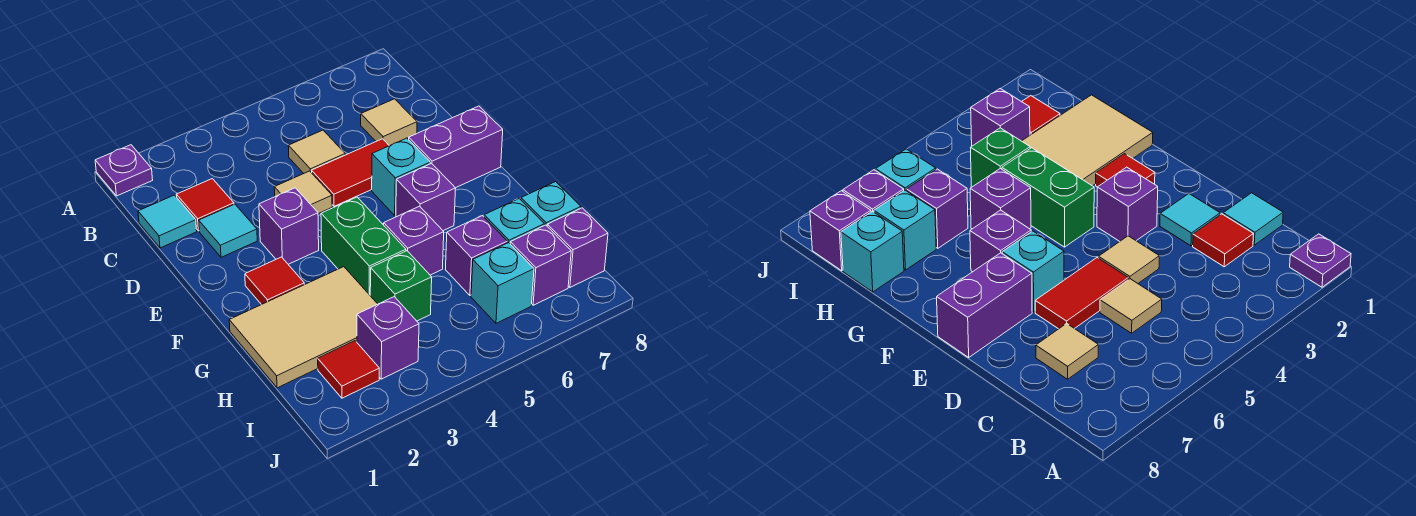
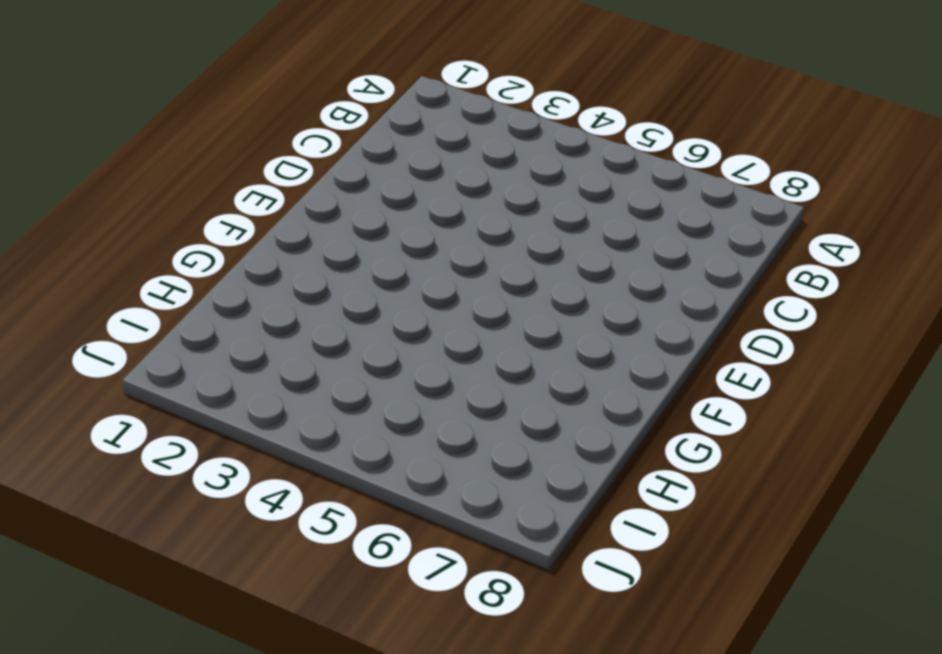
none -> purple 1x1 plate [95,145,153,196]
none -> cyan 1x1 tile [138,195,197,248]
none -> red 1x1 tile [176,179,234,231]

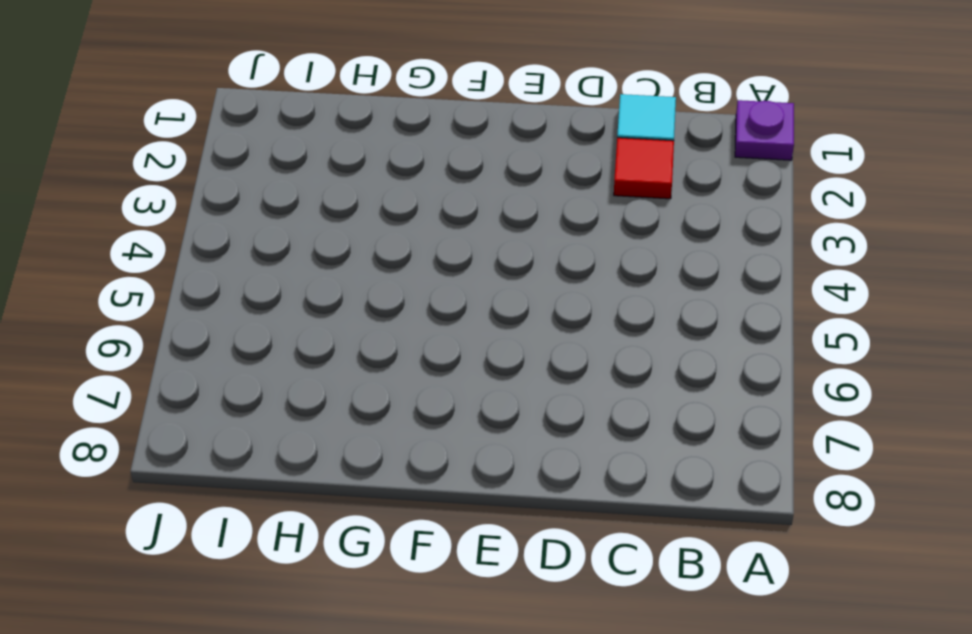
none -> tan 1x1 tile [288,130,345,173]
none -> tan 1x1 tile [361,99,417,146]
none -> cyan 1x1 tile [199,204,257,257]

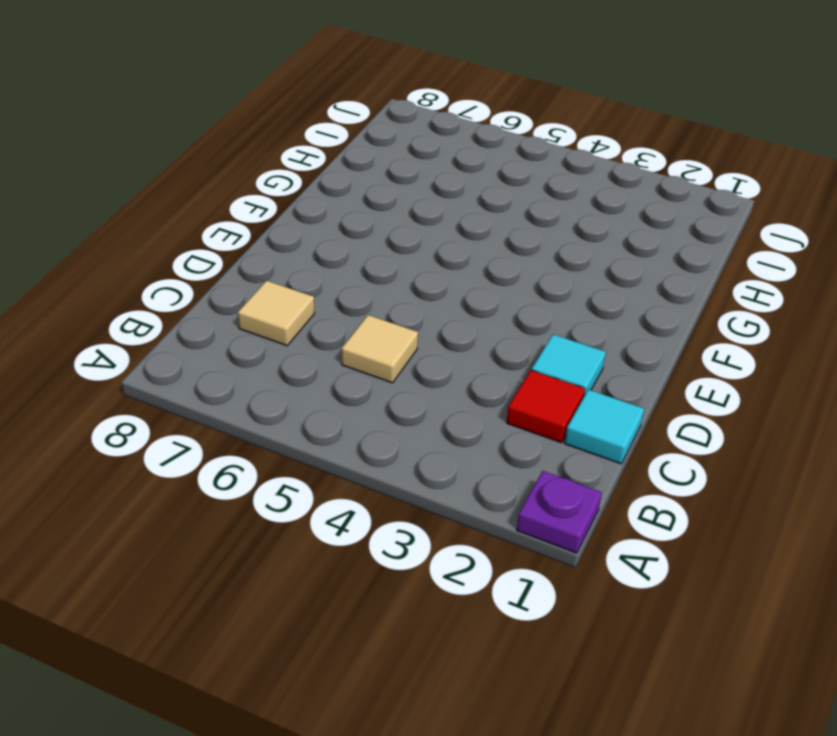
none -> tan 1x1 tile [274,171,332,214]
none -> red 1x2 tile [312,139,389,206]
none -> purple 1x1 brick [259,188,319,264]

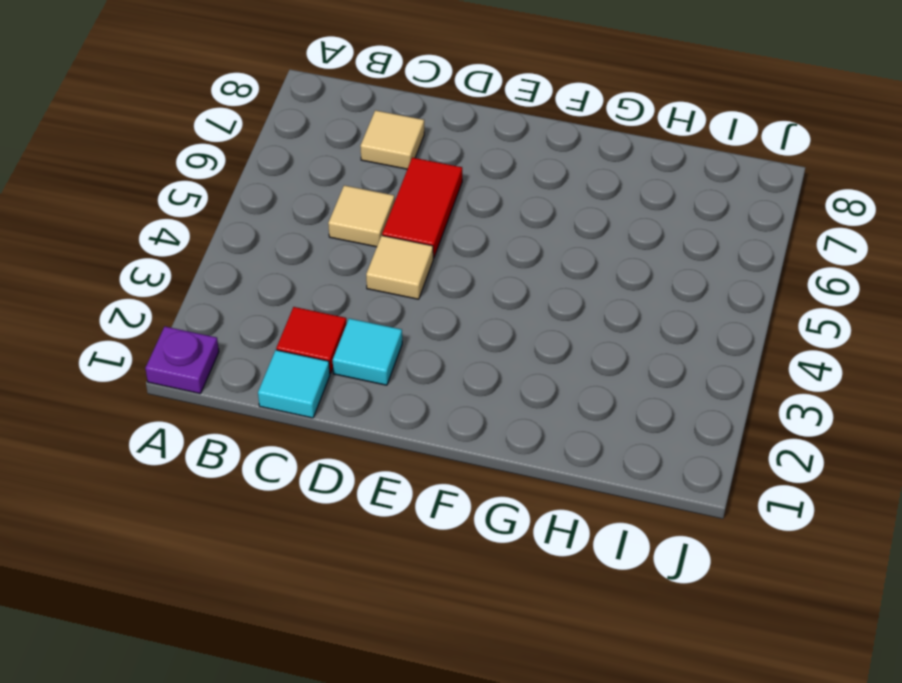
none -> purple 1x1 brick [259,188,319,264]
none -> cyan 1x1 brick [372,138,430,215]
none -> purple 1x2 brick [409,106,503,188]

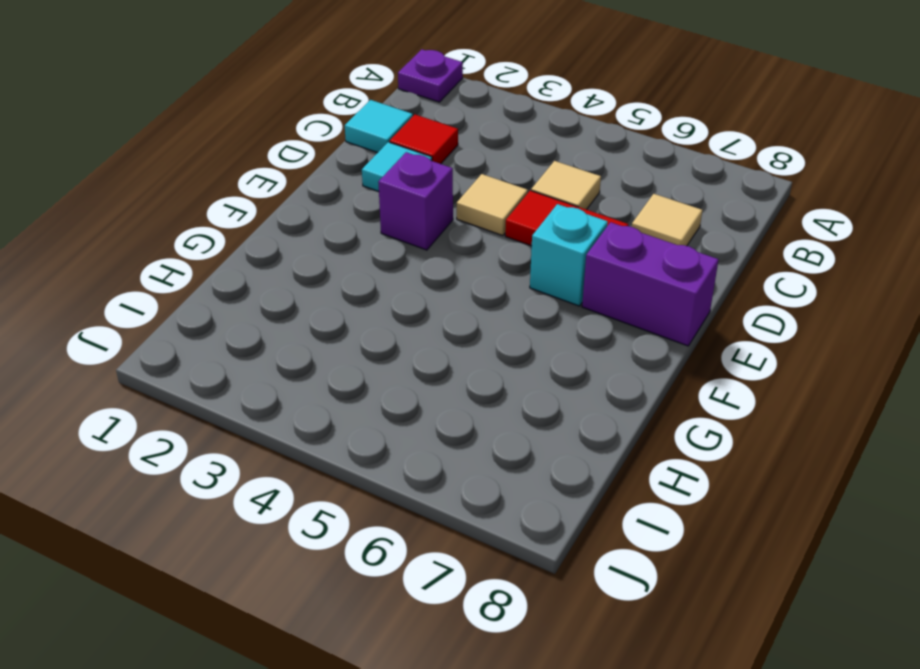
none -> red 1x1 tile [245,257,304,305]
none -> green 1x2 brick [321,197,406,295]
none -> purple 1x1 brick [396,164,456,231]

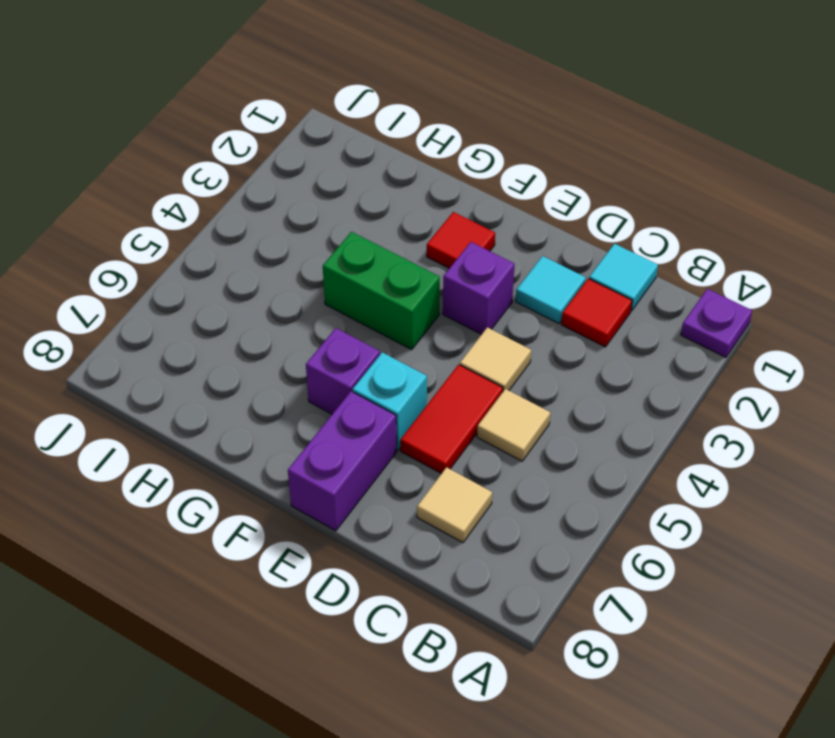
none -> tan 2x3 tile [229,267,377,388]
none -> purple 1x1 brick [384,206,444,275]
none -> green 1x1 brick [370,251,432,321]

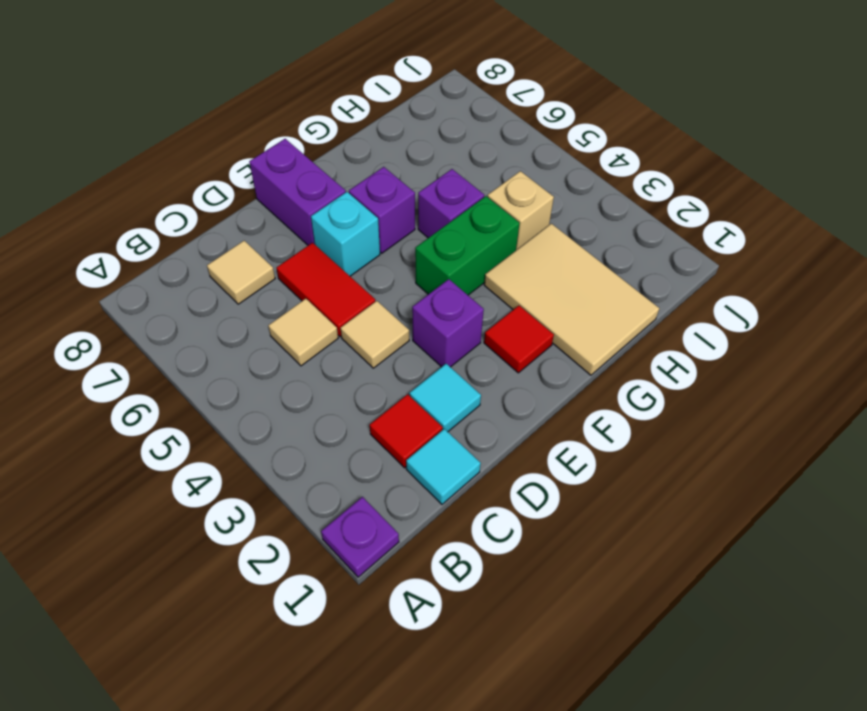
tan 1x1 brick [488,171,554,250] -> green 1x1 brick [370,251,432,321]
none -> purple 1x1 brick [445,216,507,295]
none -> cyan 1x1 brick [484,199,544,243]
none -> cyan 1x1 brick [521,182,581,226]

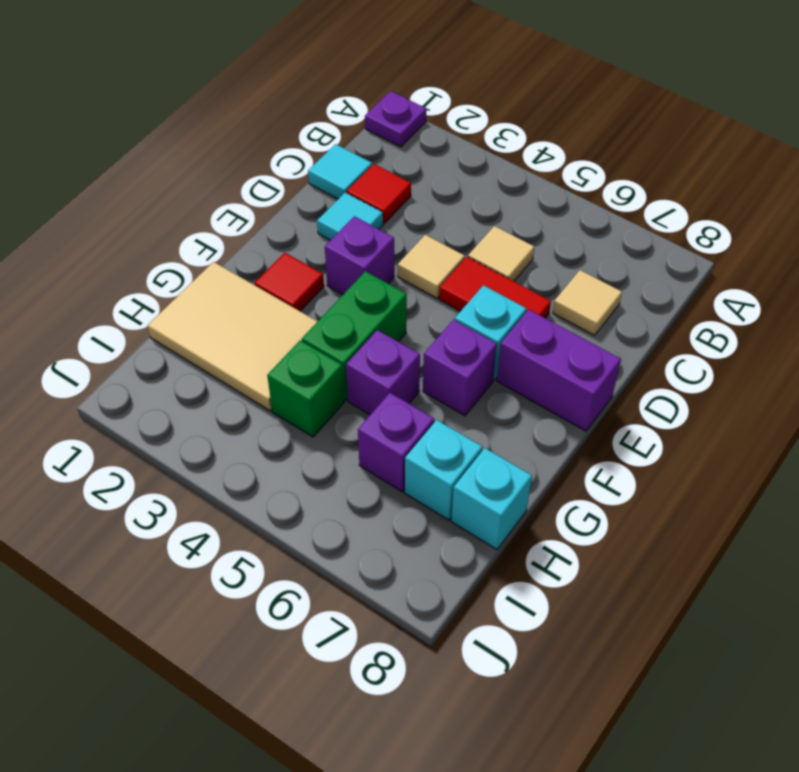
none -> red 1x1 tile [318,341,379,398]
none -> purple 1x1 brick [357,297,419,379]
none -> cyan 1x1 brick [471,243,534,323]

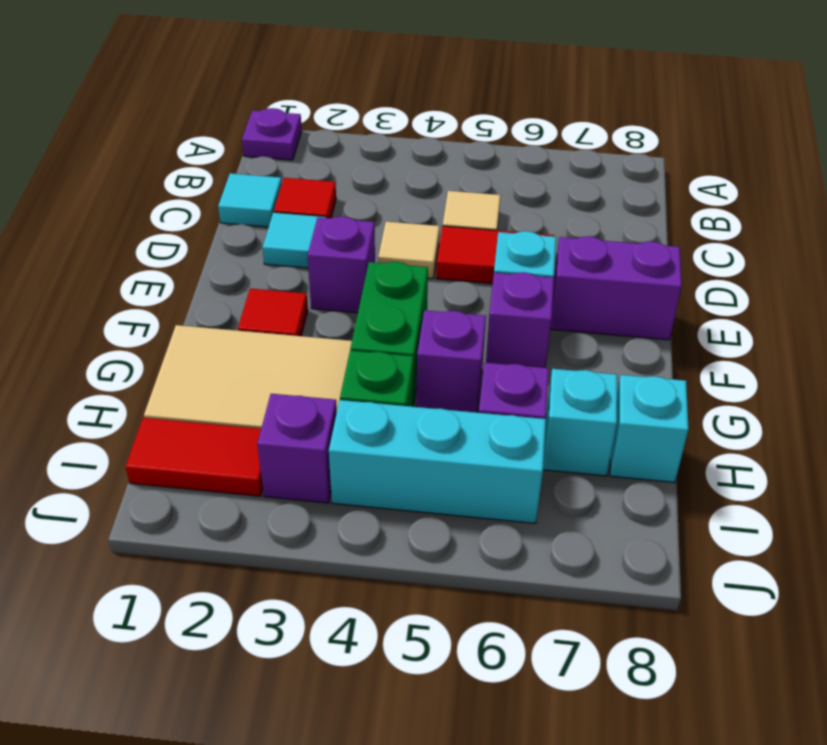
red 1x2 tile [126,418,263,496] -> red 1x1 tile [318,341,379,398]
cyan 1x3 brick [329,400,546,523] -> cyan 1x1 brick [471,243,534,323]
none -> tan 1x1 tile [361,99,417,146]
none -> purple 1x1 brick [510,225,571,305]
none -> purple 1x1 brick [547,208,608,287]

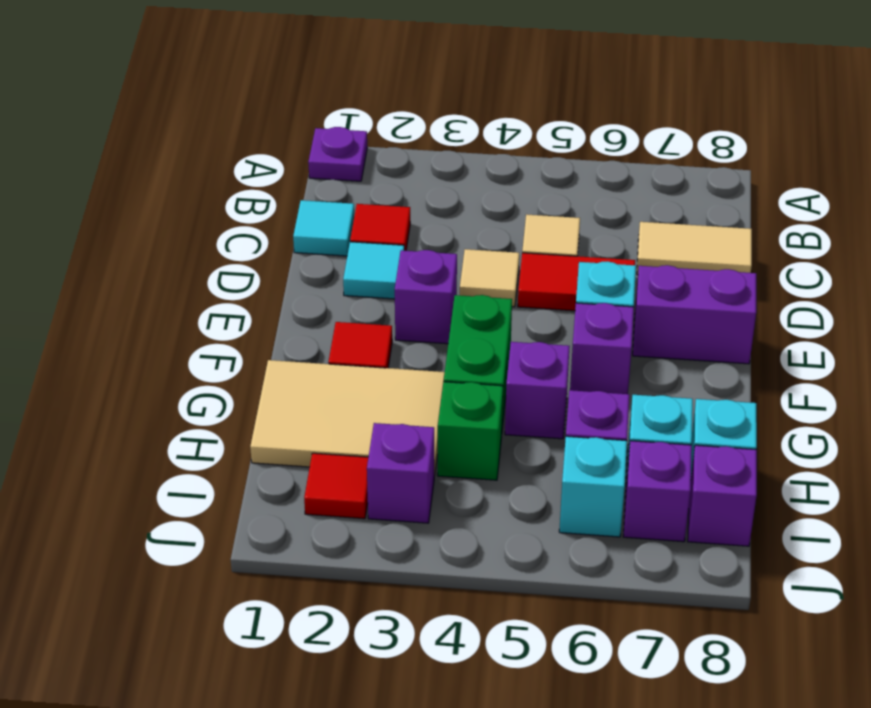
tan 1x2 tile [637,222,752,275] -> tan 1x1 tile [361,99,417,146]

